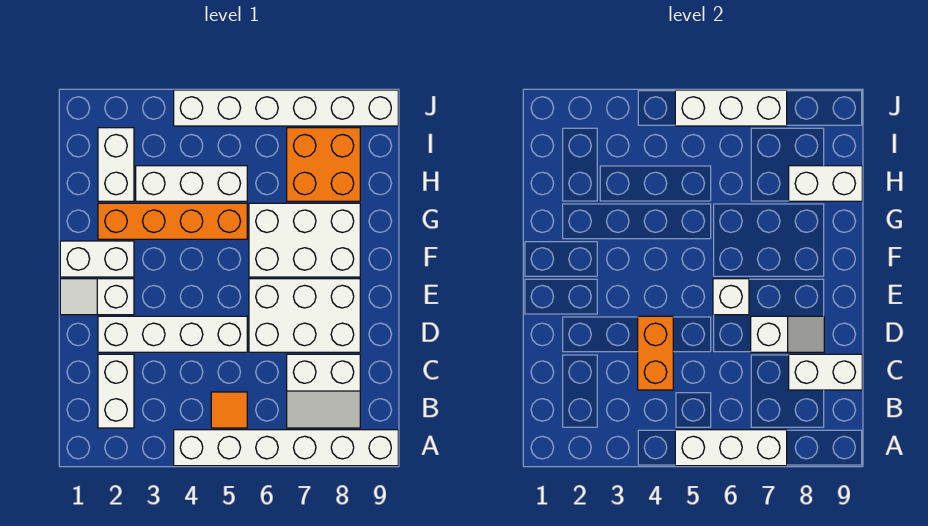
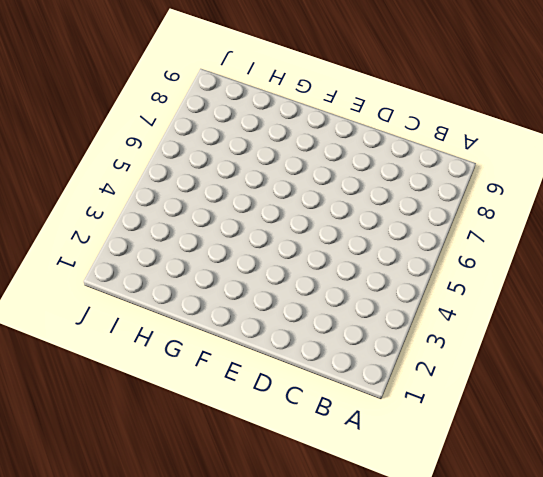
none -> white 1x6 brick [174,430,398,466]
none -> white 1x2 brick [98,354,134,428]
none -> orange 1x1 tile [211,392,247,428]

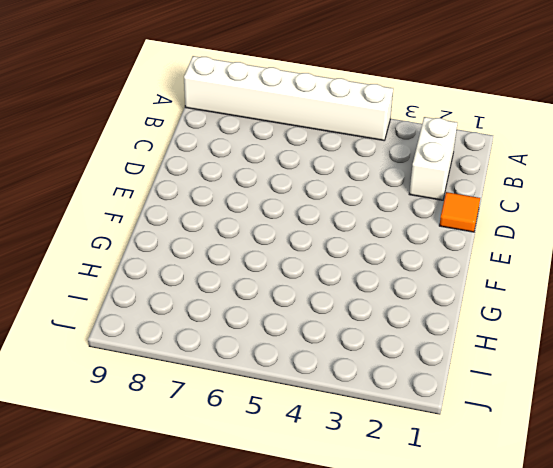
orange 1x1 tile [439,192,480,232] -> orange 1x1 tile moved to [211,392,247,428]
none -> white 2x2 slope [287,354,360,428]
none -> white 1x4 brick [98,316,247,352]
none -> white 2x3 brick [249,279,360,352]

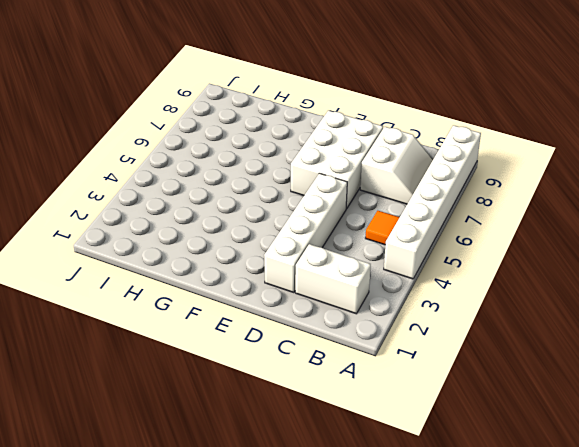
none -> white 1x2 slope [60,279,134,315]
none -> white 1x2 brick [60,241,134,277]
none -> white 2x3 brick [249,203,360,277]

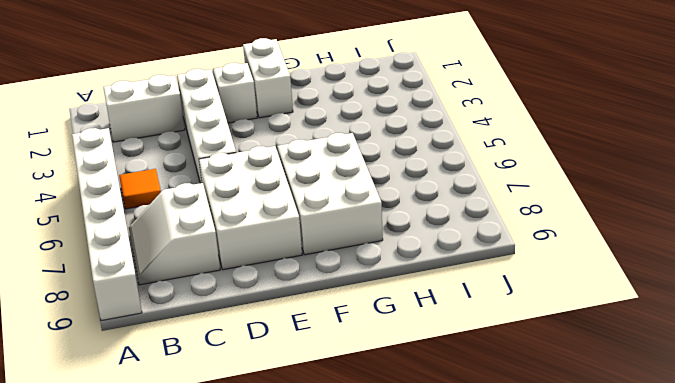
none -> orange 1x4 brick [98,203,247,239]
none -> white 1x2 brick [98,128,134,201]
none -> white 1x3 brick [136,166,247,201]

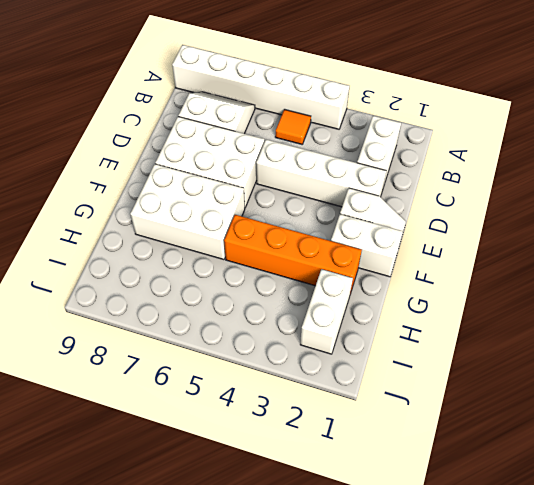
none -> white 1x3 brick [136,166,247,201]
none -> orange 2x2 brick [287,128,360,201]
none -> white 1x6 brick [174,90,398,126]

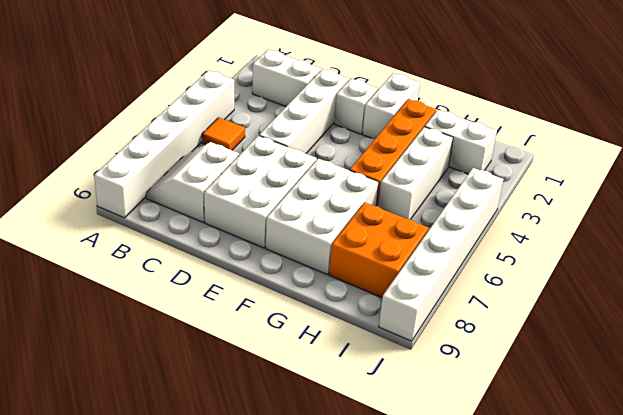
none -> white 1x3 brick [675,430,787,466]
none -> orange 1x2 brick [638,316,673,390]
none -> white 1x2 brick [789,354,862,390]

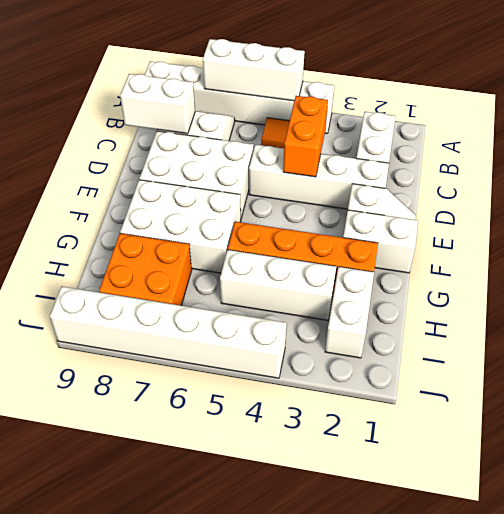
none -> white 1x2 slope [751,316,824,352]
none -> white 1x1 brick [713,279,749,315]
none -> white 1x2 brick [789,166,862,201]

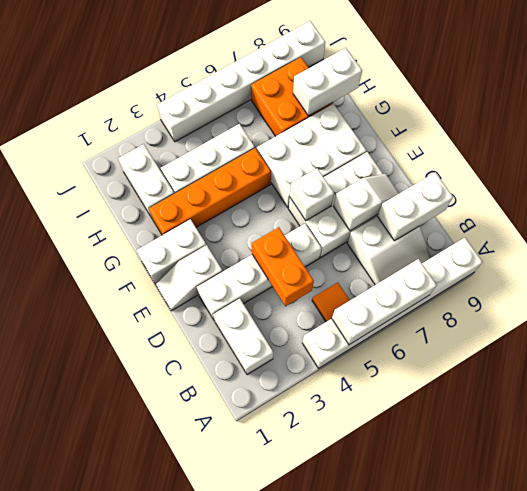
none -> white 1x3 brick [675,90,787,126]

